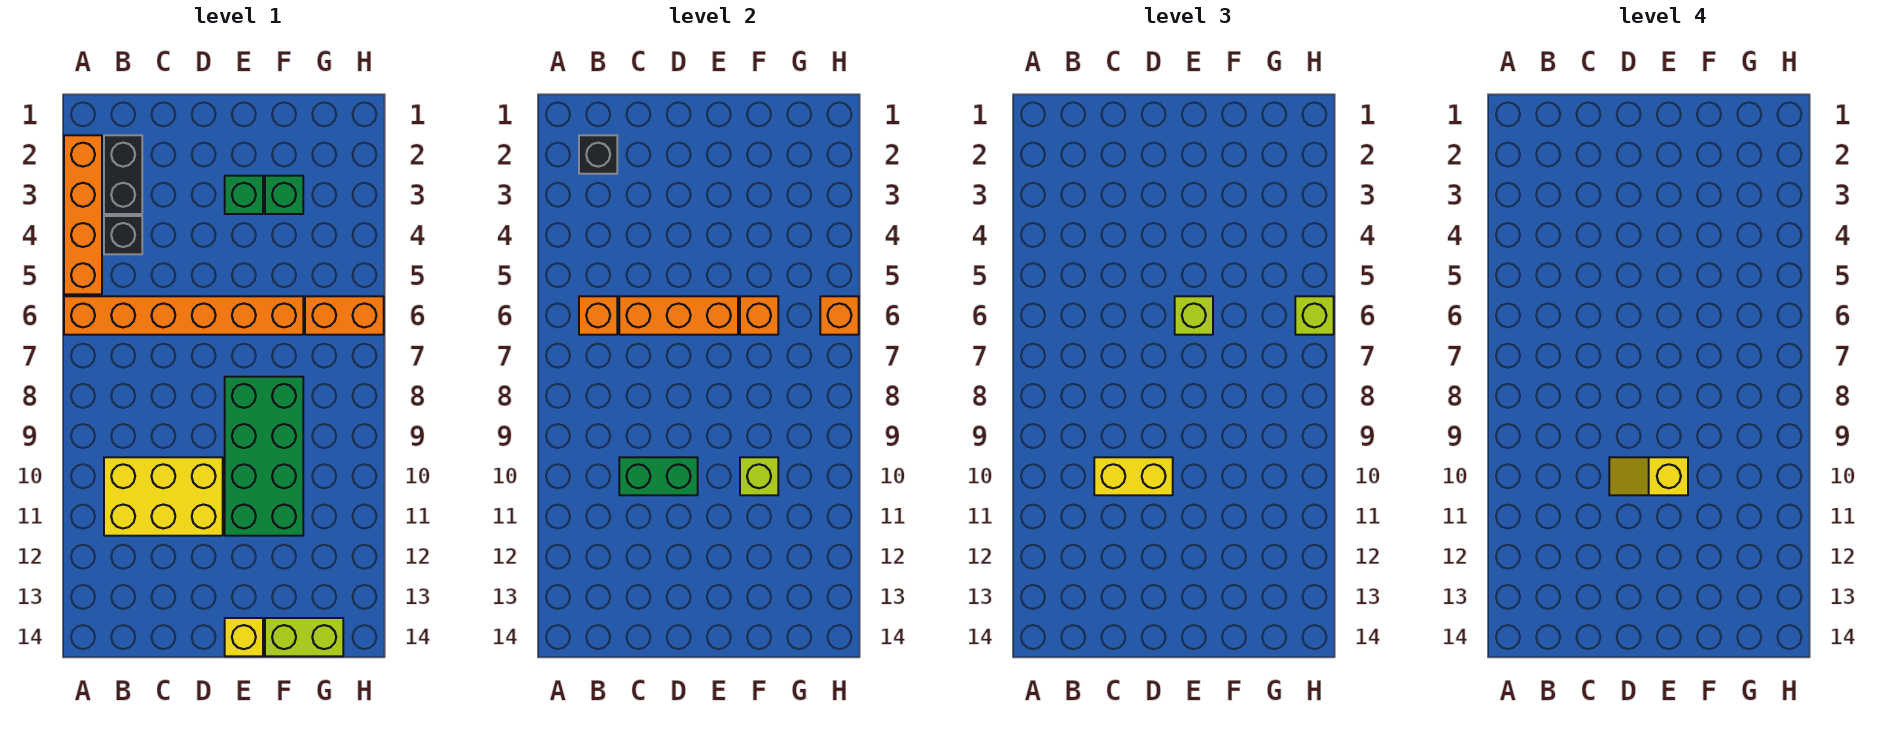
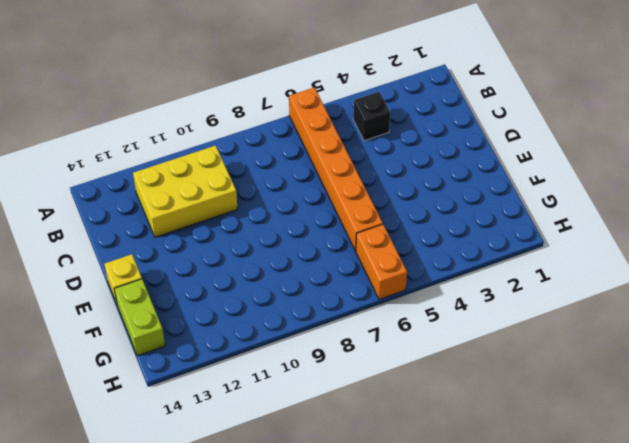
yellow 2x3 brick [133,145,238,237] -> yellow 2x3 brick turned to [104,457,223,536]
none -> orange 1x4 brick [64,135,102,294]
none -> black 1x2 brick [104,135,142,214]
none -> green 1x1 brick [225,176,263,214]

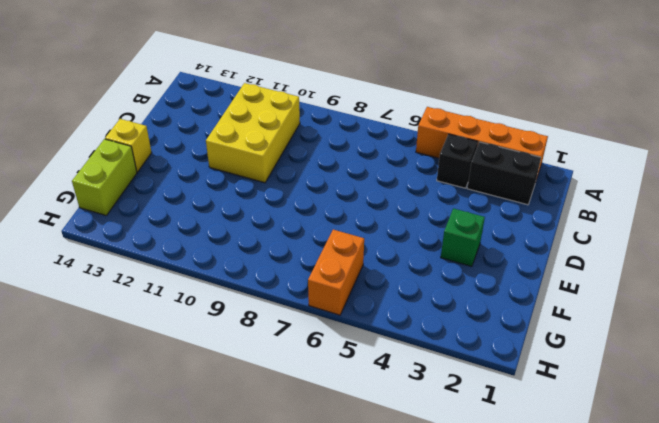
none -> orange 1x6 brick [64,296,303,335]
none -> green 2x4 brick [225,377,303,536]
none -> green 1x1 brick [265,176,303,214]

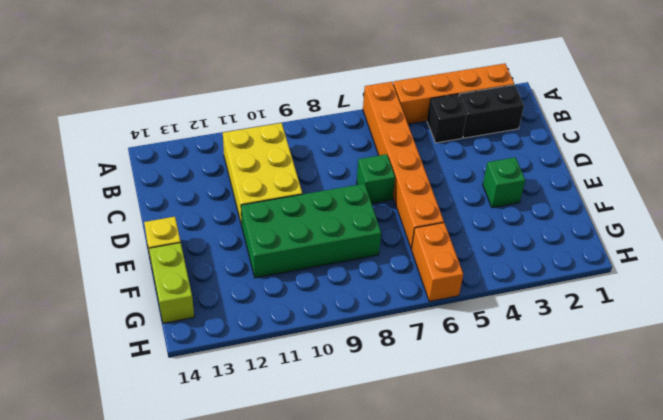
green 1x1 brick [357,154,395,203] -> green 1x1 brick moved to [265,176,303,214]
none -> black 1x1 brick [579,135,617,174]
none -> orange 1x1 brick [579,296,617,335]
none -> orange 1x3 brick [619,296,738,335]

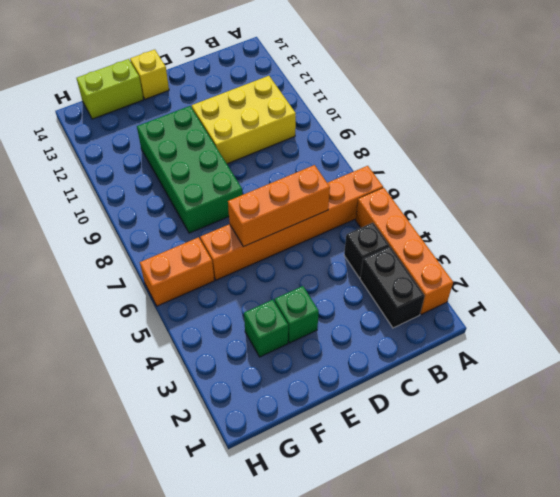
none -> black 1x1 brick [579,135,617,174]
none -> orange 1x1 brick [579,296,617,335]
none -> green 1x2 brick [619,457,698,495]

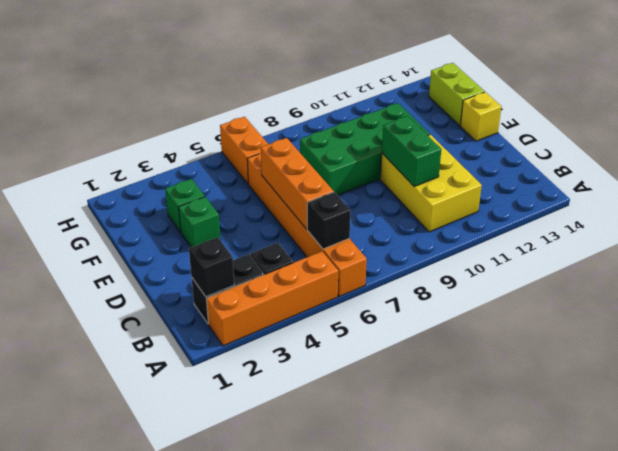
black 1x1 brick [307,192,350,249] -> orange 1x1 brick [579,296,617,335]
none -> orange 1x1 brick [740,296,778,335]
none -> lime 1x1 brick [740,457,778,495]
none -> orange 1x1 brick [820,296,859,335]

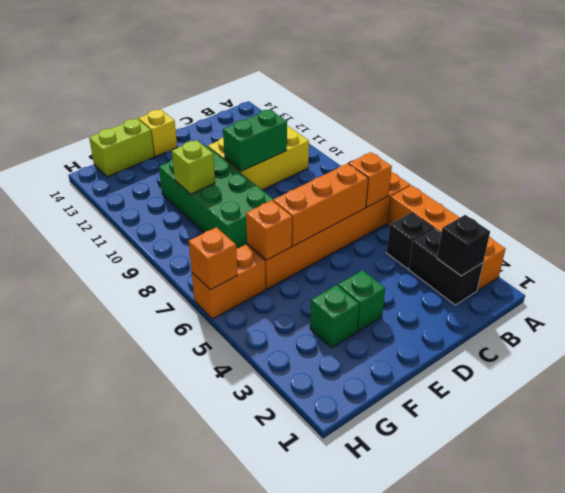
none -> yellow 1x2 brick [1094,457,1173,495]
none -> lime 1x1 brick [1175,296,1213,335]
none -> lime 1x1 brick [1295,296,1334,335]

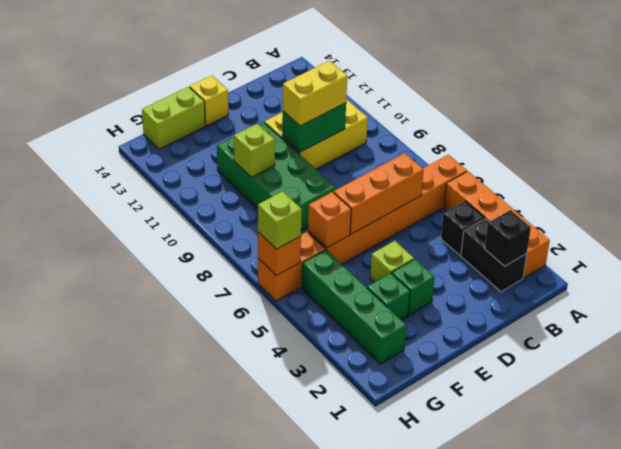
lime 1x1 brick [370,241,414,282] -> lime 1x1 brick moved to [1175,296,1213,335]
green 1x4 brick [302,250,406,364] -> none
none -> orange 1x1 brick [579,296,617,335]
none -> yellow 1x2 slope [1609,457,1688,495]

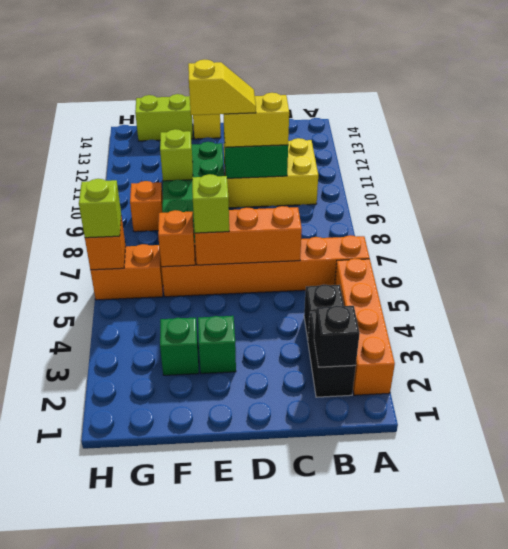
orange 1x1 brick [130,181,163,232] -> orange 1x1 brick moved to [579,296,617,335]

